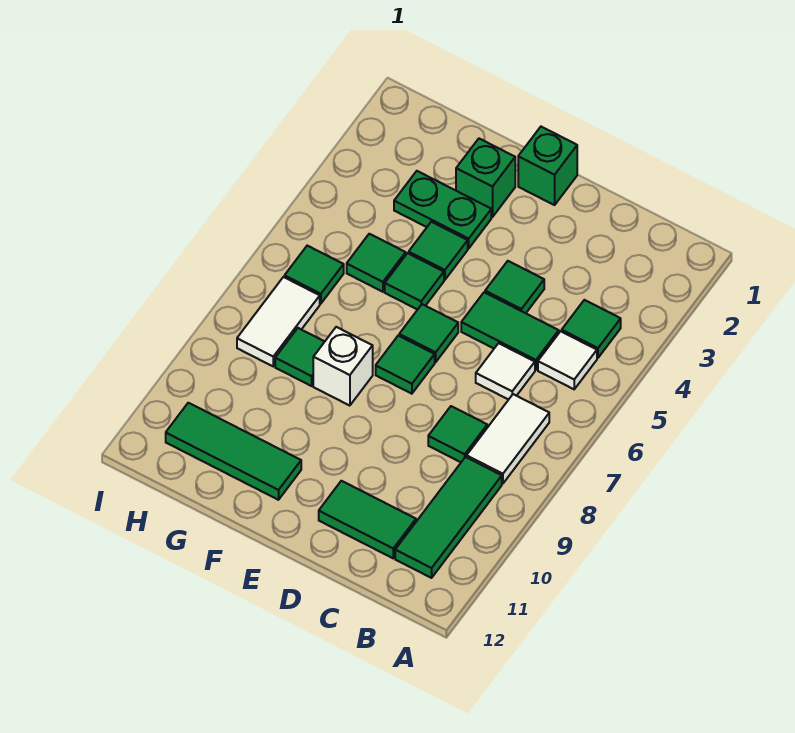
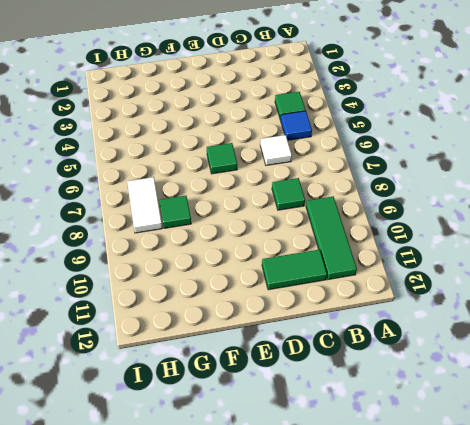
blue 1x1 tile [281,111,312,140] -> white 1x1 tile [538,331,597,389]
none -> white 1x2 tile [467,394,549,484]
none -> green 1x2 tile [461,292,559,370]
none -> green 1x1 tile [485,261,544,313]

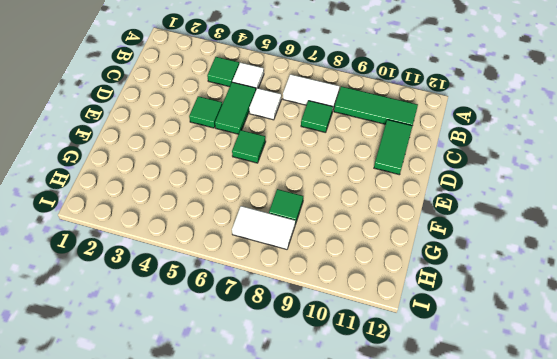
none -> green 1x1 brick [518,127,577,205]
none -> green 1x1 tile [376,336,435,394]
none -> green 1x1 brick [456,139,515,217]

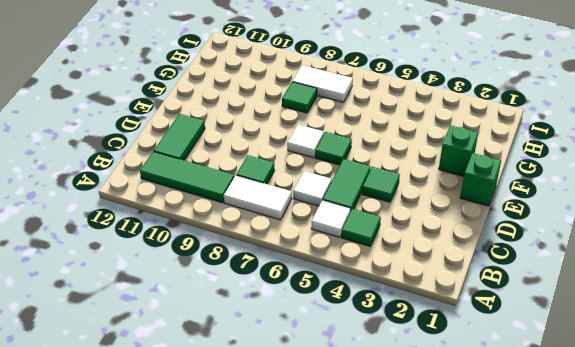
white 1x1 tile [287,125,324,158] -> green 1x1 tile [376,336,435,394]
none -> green 1x2 plate [394,171,491,248]
none -> green 1x1 tile [409,222,468,280]
none -> green 1x1 tile [385,253,444,310]

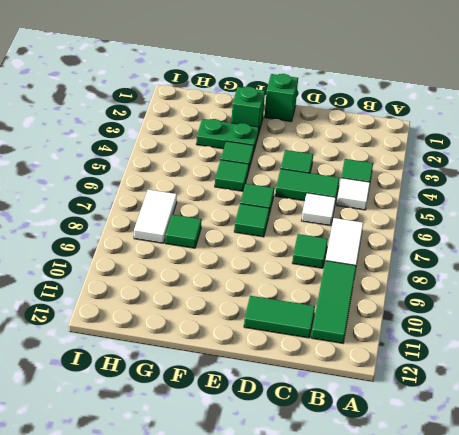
none -> white 1x1 brick [313,327,373,406]
none -> green 1x3 tile [166,403,301,500]
none -> green 1x1 tile [347,234,406,292]

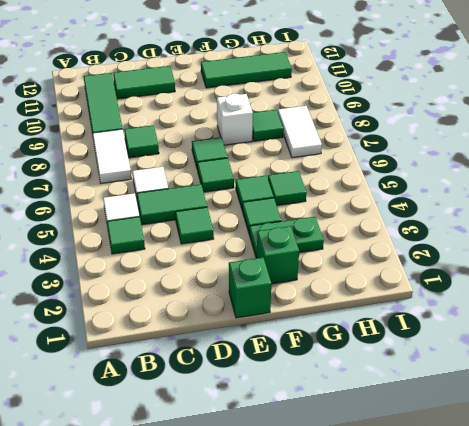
none -> green 1x1 tile [284,246,344,304]

